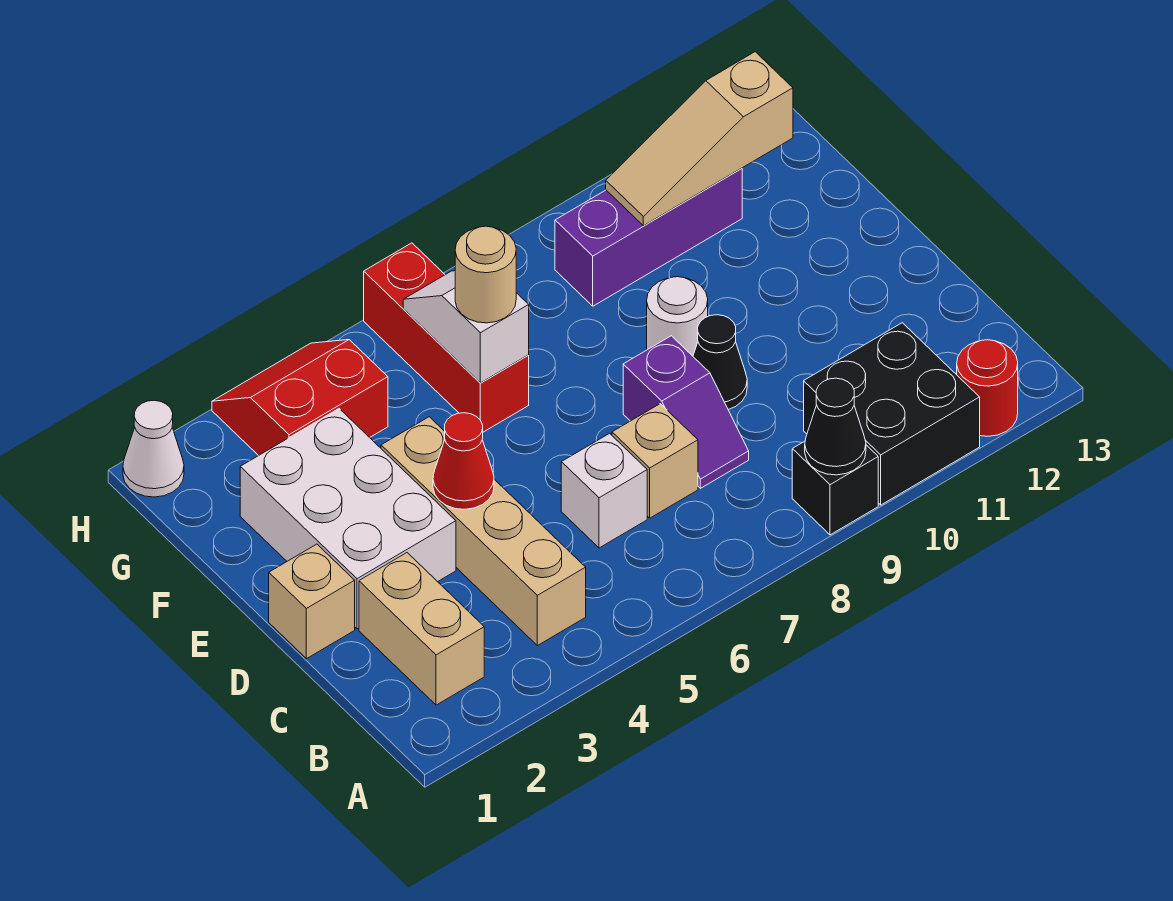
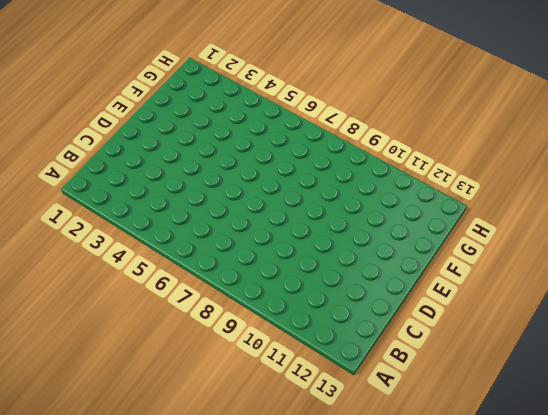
none -> black 1x1 brick [792,441,878,535]
none -> black 2x2 brick [804,323,980,505]
none -> red 1x1 round brick [957,340,1018,436]

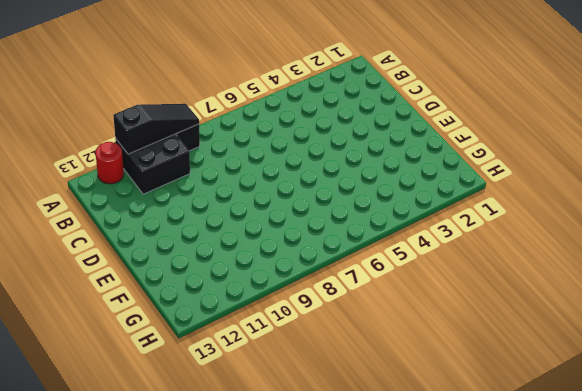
black 1x3 slope [113,104,199,154] -> black 1x1 cone [805,378,866,475]
none -> tan 1x2 brick [359,553,484,705]
none -> tan 1x4 brick [381,417,586,646]
none -> white 1x1 brick [561,433,647,548]

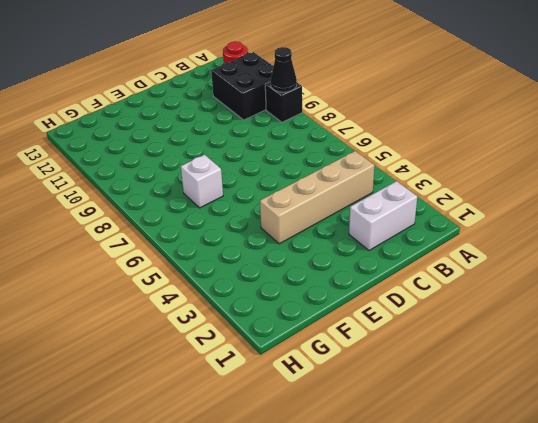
white 1x2 brick [349,181,417,250] -> tan 1x2 brick [359,553,484,705]
white 1x1 brick [181,155,223,208] -> white 1x1 brick moved to [561,433,647,548]
none -> tan 1x1 brick [612,404,698,518]
none -> purple 1x2 slope [623,336,749,488]
none -> tan 1x1 brick [269,544,355,659]

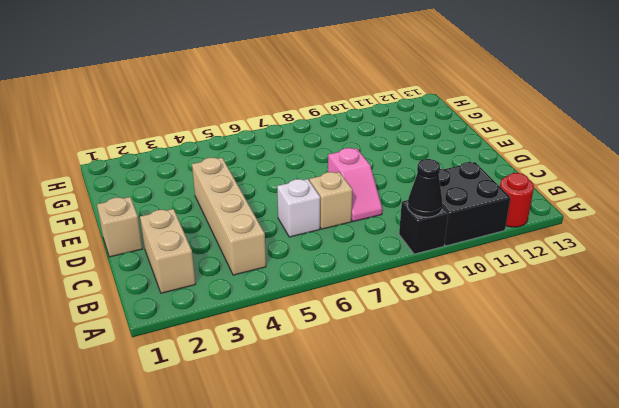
pink 1x2 slope [328,148,382,222] -> purple 1x2 slope [623,336,749,488]
none -> white 2x3 brick [240,409,456,629]
none -> black 1x1 cone [693,315,747,410]
none -> white 1x1 round brick [647,277,708,356]

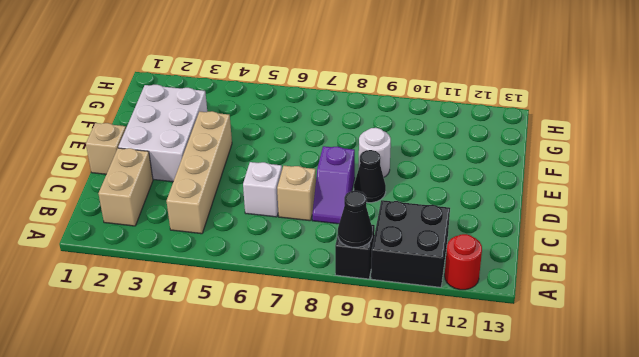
none -> red 1x3 brick [364,243,529,432]
none -> red 2x2 slope [212,340,388,456]
none -> purple 1x3 brick [555,168,742,306]

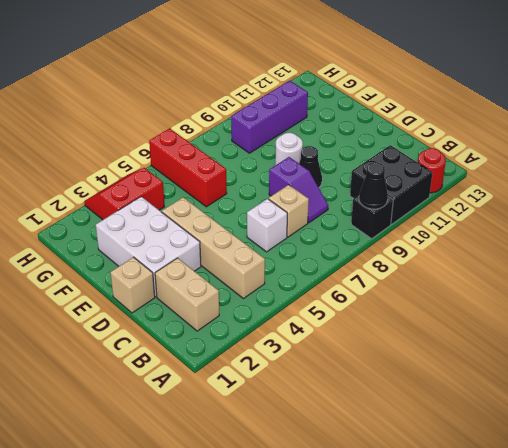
none -> white 1x1 cone [123,400,184,497]
none -> red 1x1 cone [433,413,494,509]
none -> white 1x2 slope [403,271,529,383]

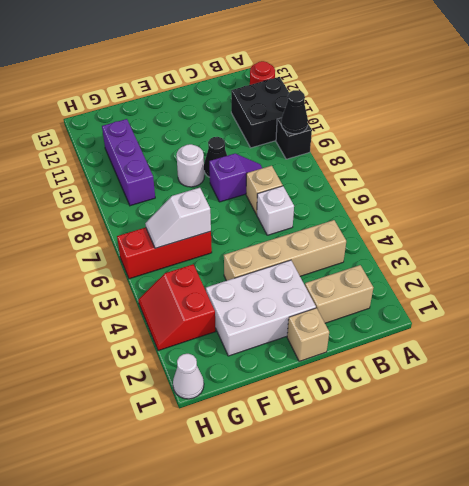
none -> red 1x1 cone [433,413,494,509]
none -> tan 1x3 slope [606,52,793,226]
none -> tan 1x1 round brick [455,226,516,323]

